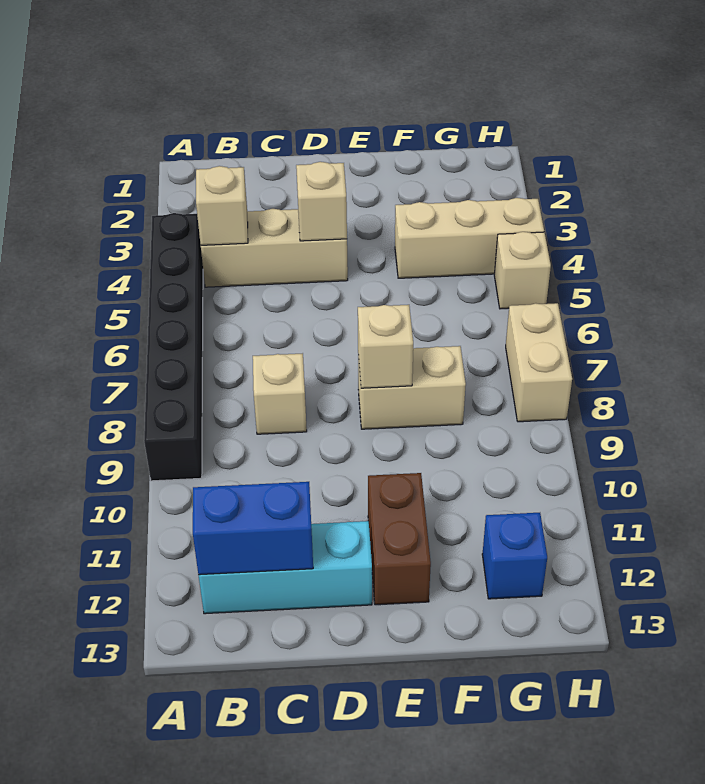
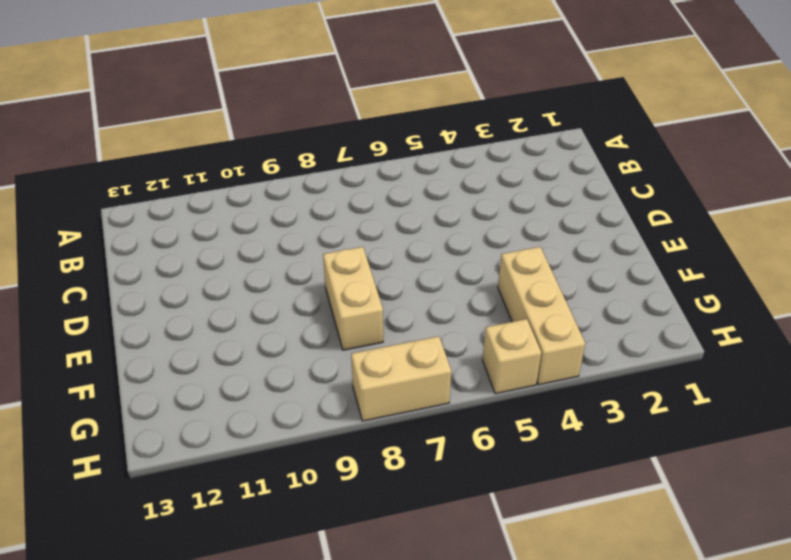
none -> black 1x6 brick [144,213,203,481]
none -> tan 1x3 brick [201,209,348,287]
none -> cyan 1x3 brick [199,521,372,614]

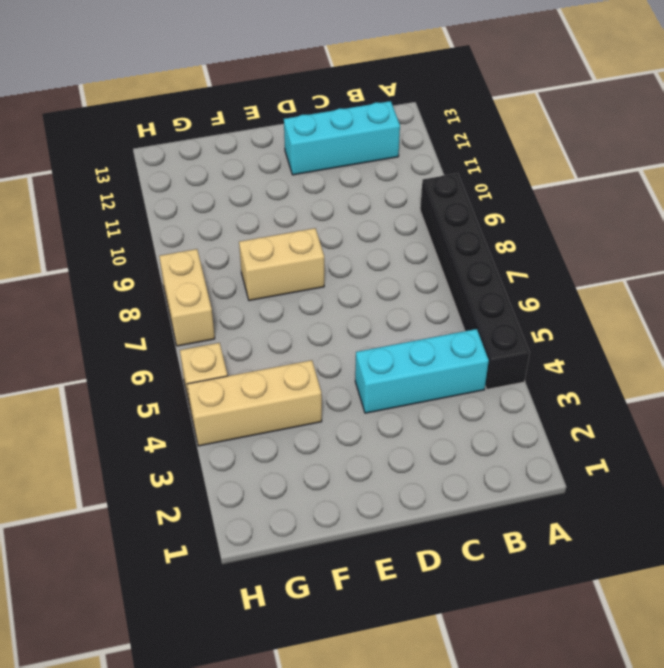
cyan 1x3 brick [355,329,489,413] -> tan 1x3 brick [201,209,348,287]
none -> tan 1x1 brick [253,353,307,434]
none -> brown 1x2 brick [368,473,431,605]
none -> blue 1x1 brick [482,513,547,599]

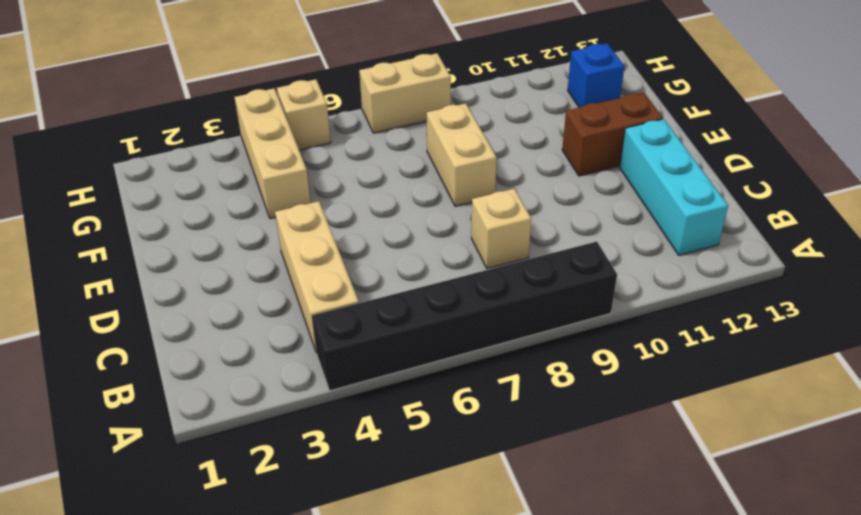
none -> tan 1x1 brick [196,166,248,245]
none -> blue 1x2 brick [193,482,313,575]
none -> tan 1x1 brick [296,162,347,241]

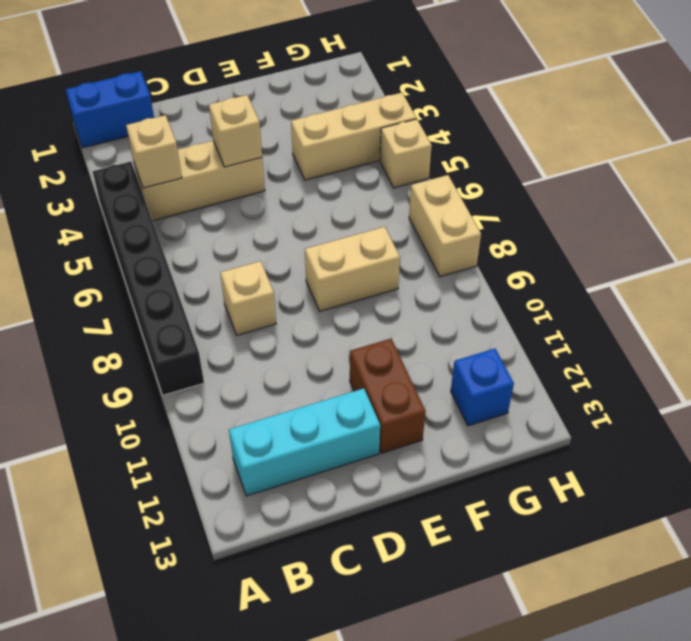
blue 1x2 brick [66,71,154,148] -> blue 1x2 brick moved to [193,482,313,575]
none -> tan 1x1 brick [358,305,413,388]

